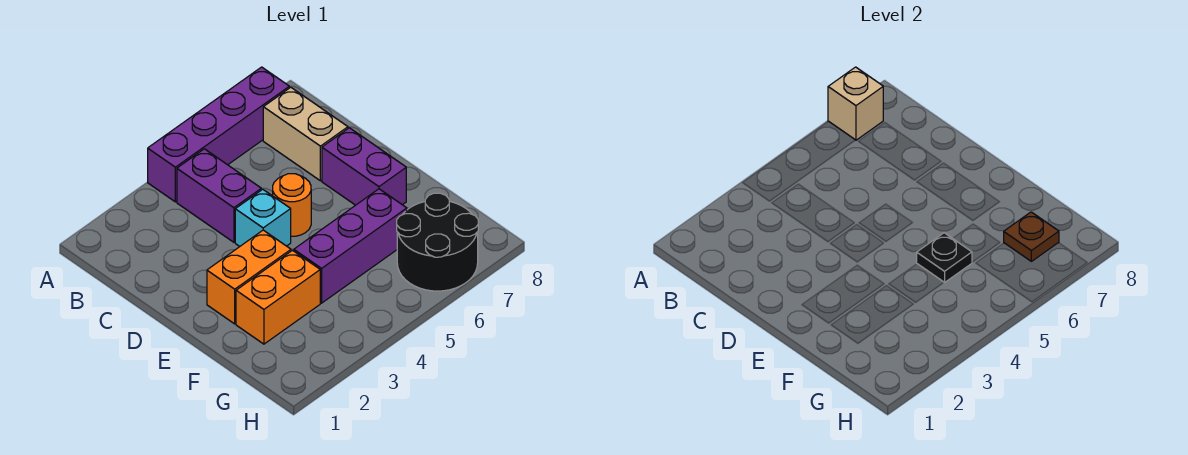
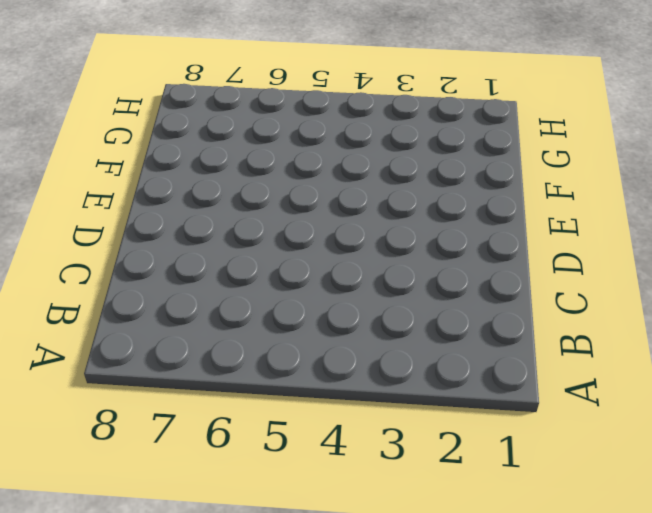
none -> purple 1x4 brick [148,67,289,202]
none -> purple 1x2 brick [177,149,261,242]
none -> tan 1x2 brick [263,87,348,181]

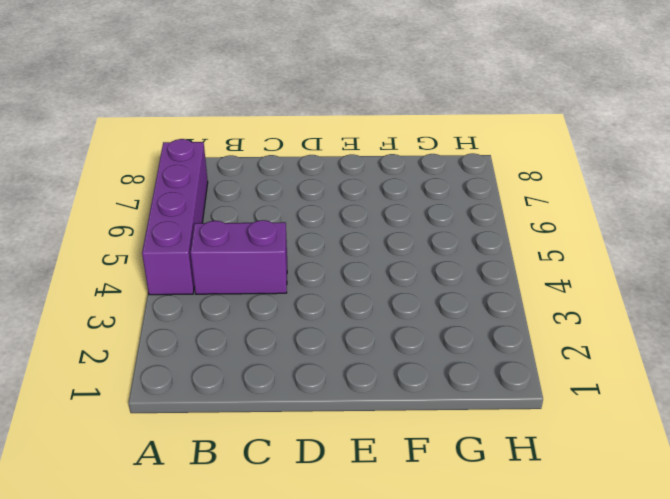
none -> tan 1x2 brick [263,87,348,181]
none -> cyan 1x1 brick [235,189,291,246]
none -> orange 1x1 round brick [273,174,311,236]

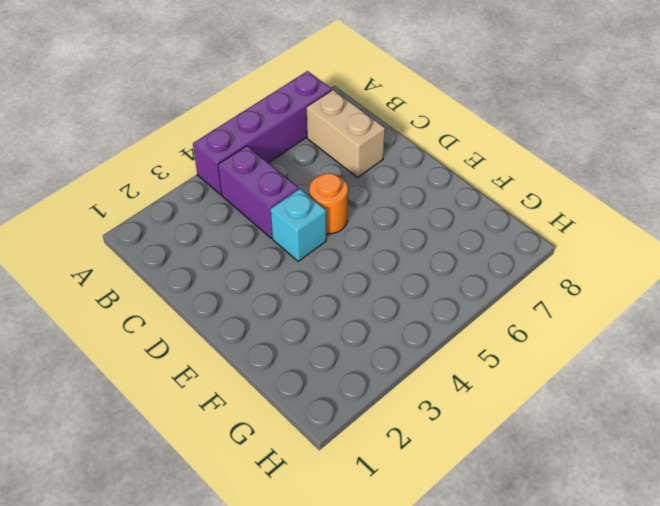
none -> purple 1x2 brick [322,128,406,205]
none -> orange 1x2 brick [207,230,291,324]
none -> orange 1x2 brick [236,250,320,344]

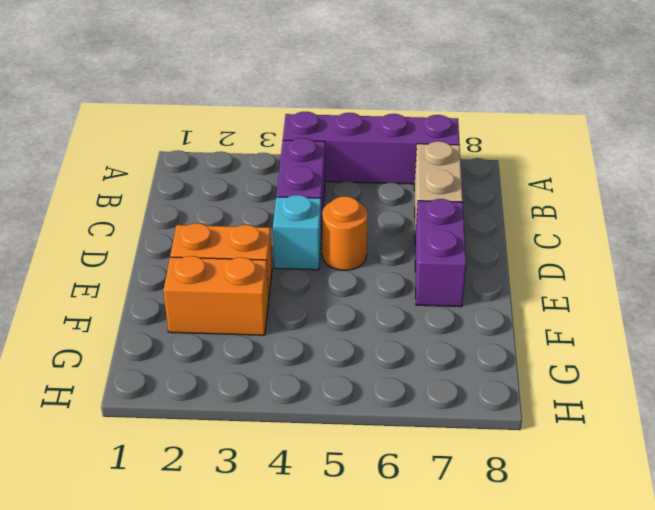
none -> purple 1x3 brick [294,189,407,303]
none -> black 2x2 round brick [397,193,478,291]
none -> tan 1x1 brick [828,67,883,140]

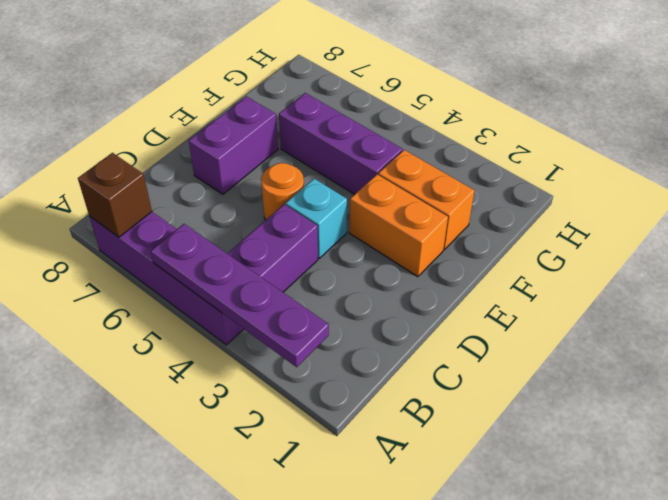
purple 1x4 plate [151,224,329,367] -> none
brown 1x1 brick [78,153,152,237] -> tan 1x1 brick [828,67,883,140]
none -> tan 1x2 brick [263,87,348,181]
none -> black 2x2 round brick [397,193,478,291]
none -> black 1x1 plate [917,233,972,283]

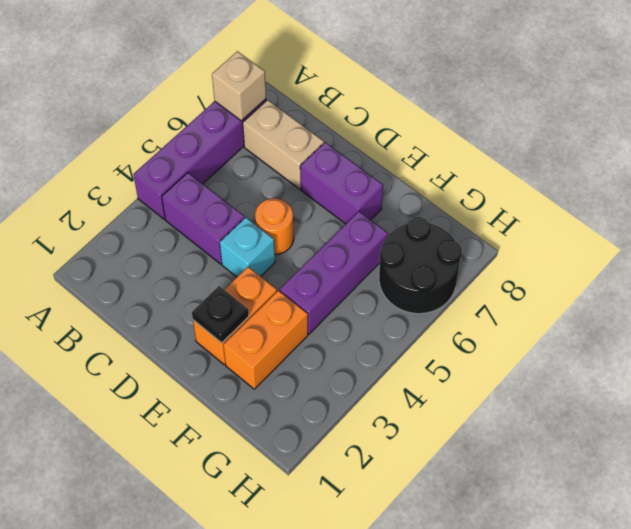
black 1x1 plate [192,286,249,343] -> black 1x1 plate moved to [917,233,972,283]
none -> brown 1x1 plate [1004,212,1059,261]

